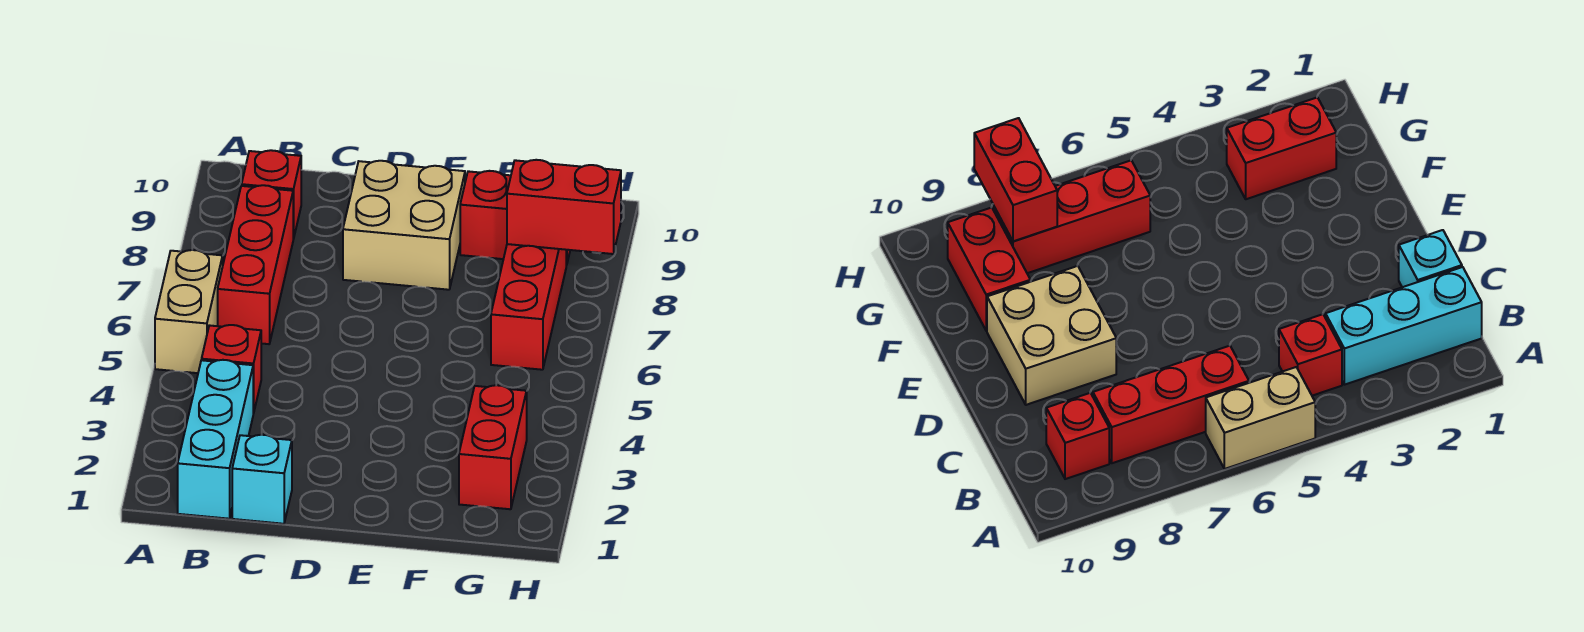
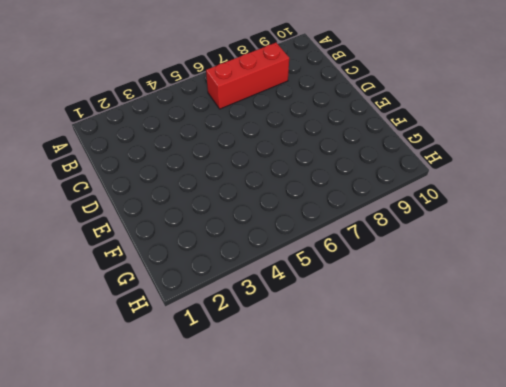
none -> tan 1x2 brick [155,250,223,373]
none -> cyan 1x3 brick [178,360,253,519]

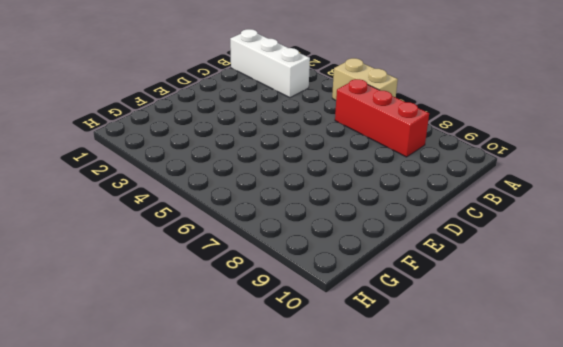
white 1x3 brick [230,29,310,98] -> cyan 1x3 brick [178,360,253,519]
none -> red 1x1 brick [202,325,261,414]
none -> red 1x1 brick [242,150,301,239]

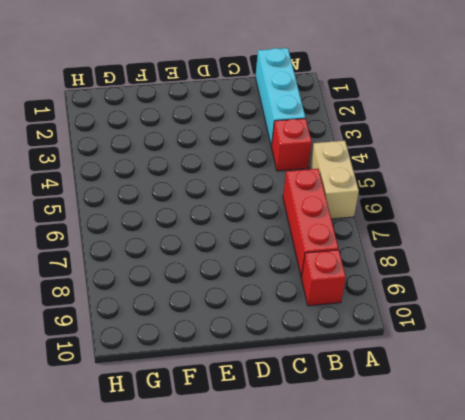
none -> cyan 1x1 brick [232,435,292,524]
none -> tan 2x2 brick [343,161,465,290]

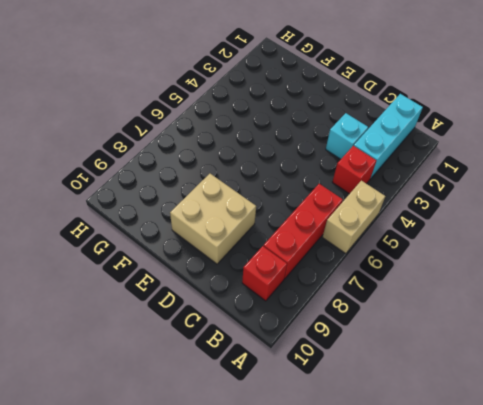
cyan 1x1 brick [326,113,368,159] -> cyan 1x1 brick moved to [232,435,292,524]
none -> red 1x2 brick [460,171,570,265]
none -> red 1x2 brick [459,385,527,509]

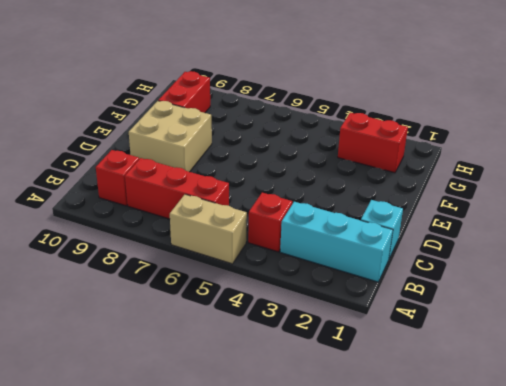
none -> red 1x3 brick [491,244,566,370]
none -> red 1x2 brick [507,160,621,254]

